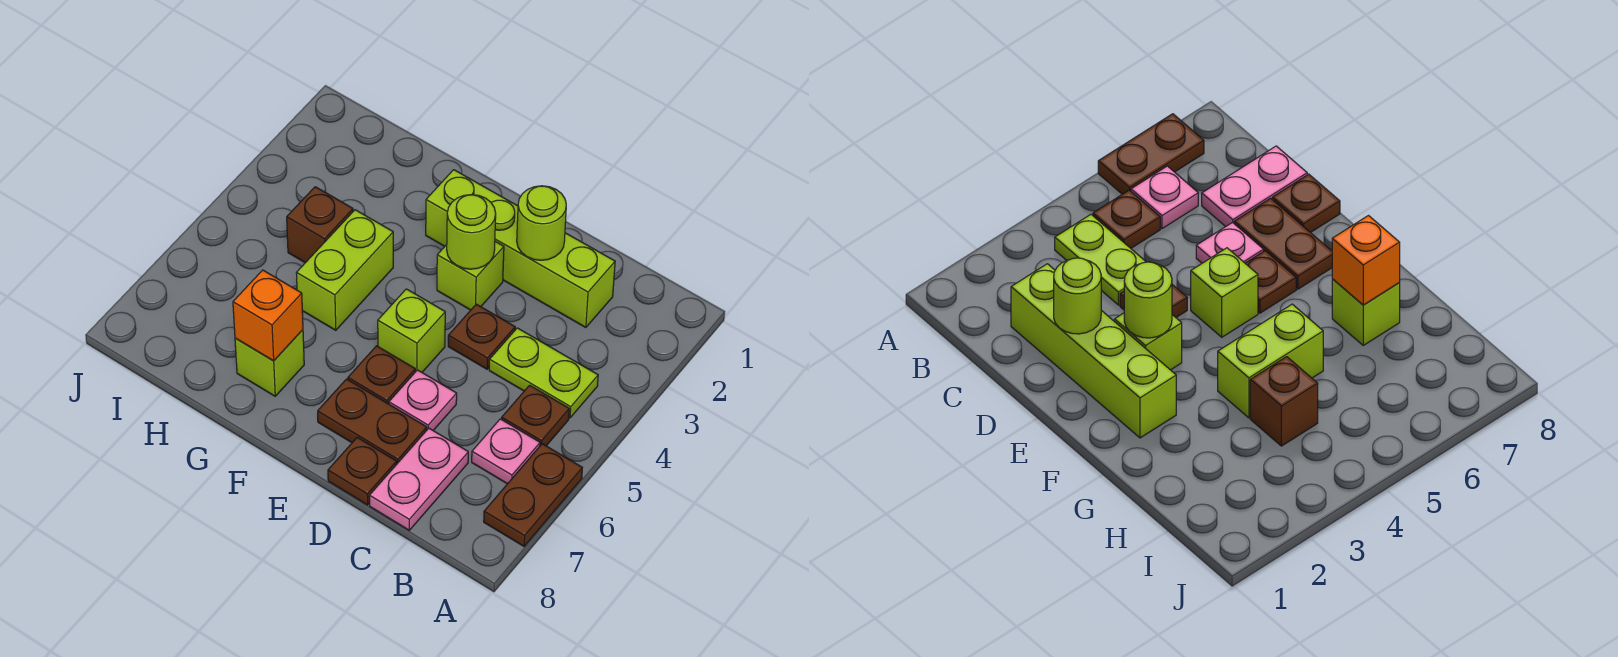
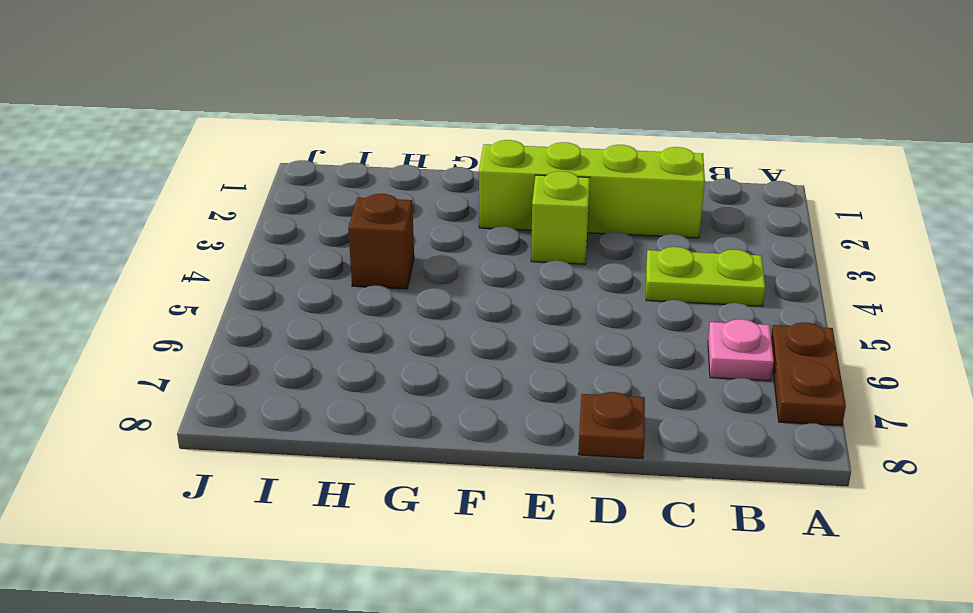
none -> brown 1x1 plate [502,385,569,446]
none -> pink 1x2 plate [369,428,468,530]
none -> brown 1x1 plate [448,304,515,369]

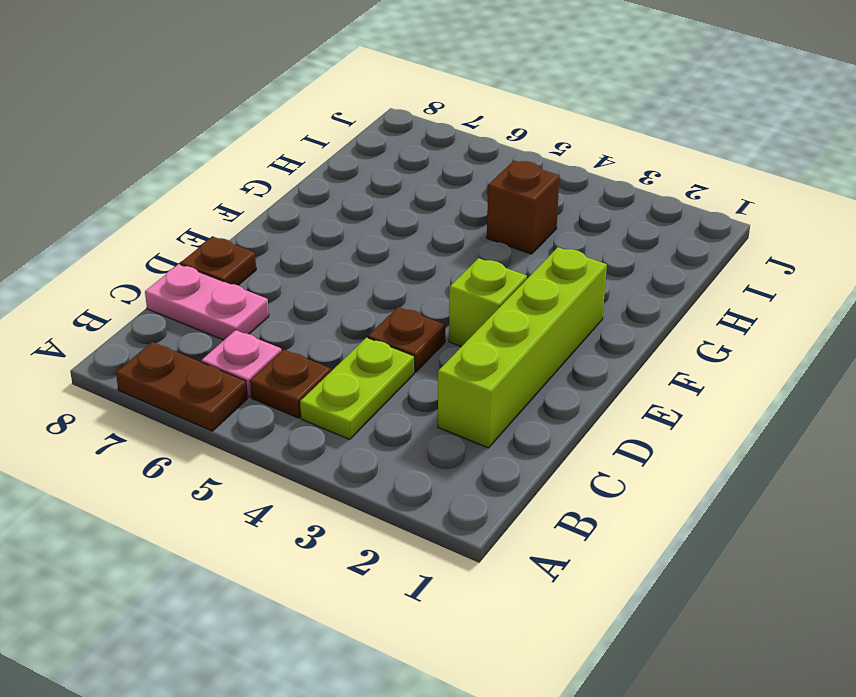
none -> pink 1x1 plate [389,370,457,430]
none -> brown 1x2 plate [318,379,427,463]
none -> lime 1x1 brick [378,289,445,372]

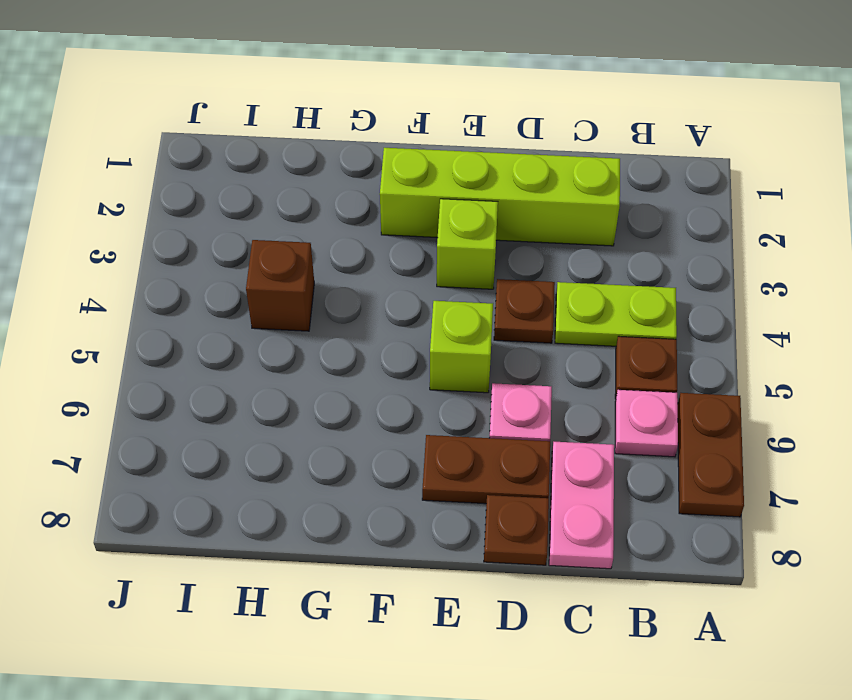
none -> brown 1x1 plate [348,346,415,404]
none -> lime 1x2 brick [297,210,393,330]
none -> lime 1x1 brick [235,330,304,396]

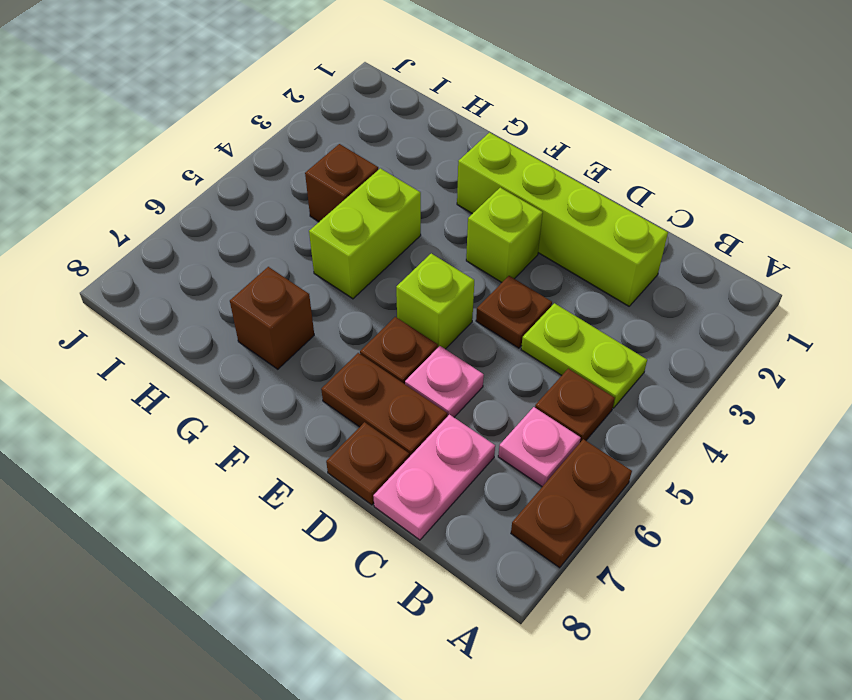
brown 1x1 brick [230,267,314,369] -> lime 1x1 brick [235,330,304,396]
none -> lime 1x1 round brick [517,186,566,260]
none -> lime 1x1 round brick [447,195,496,269]
none -> orange 1x1 brick [233,270,303,361]

